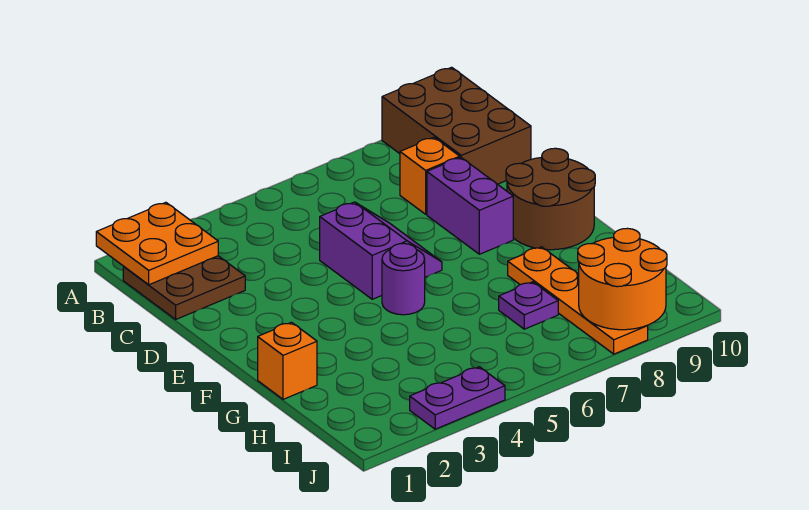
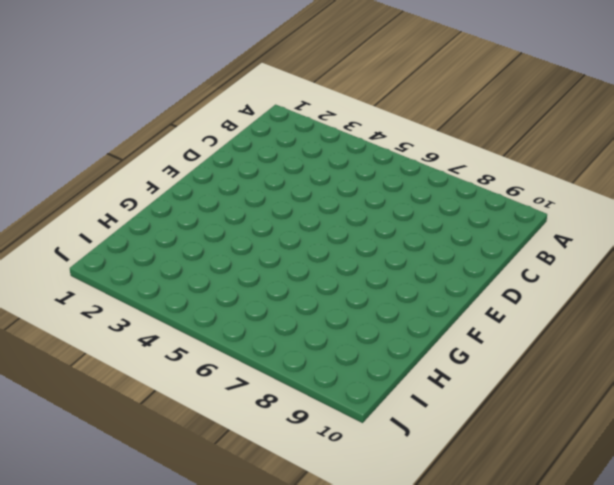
none -> brown 2x3 brick [382,67,531,184]
none -> brown 2x2 plate [123,256,245,319]
none -> orange 1x1 brick [400,137,460,214]

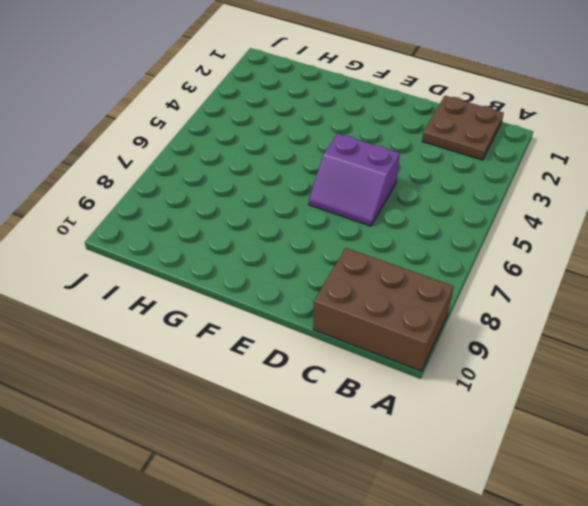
none -> orange 1x1 brick [400,137,460,214]
none -> purple 1x2 brick [427,157,513,254]
none -> brown 2x2 round brick [506,148,595,250]

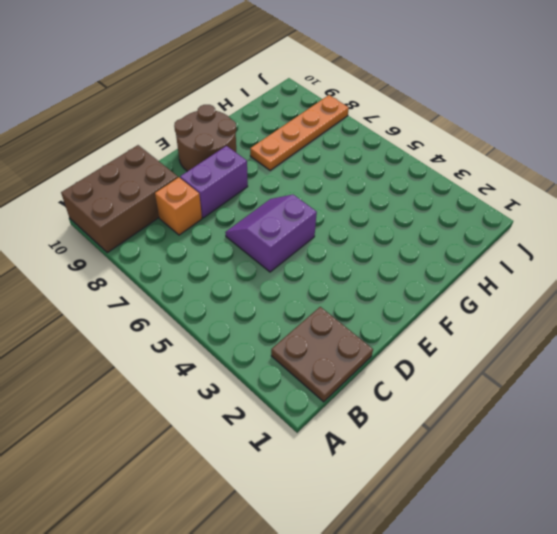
none -> purple 1x1 round brick [382,244,425,315]
none -> orange 1x1 brick [258,322,317,399]
none -> purple 1x1 plate [499,282,558,329]

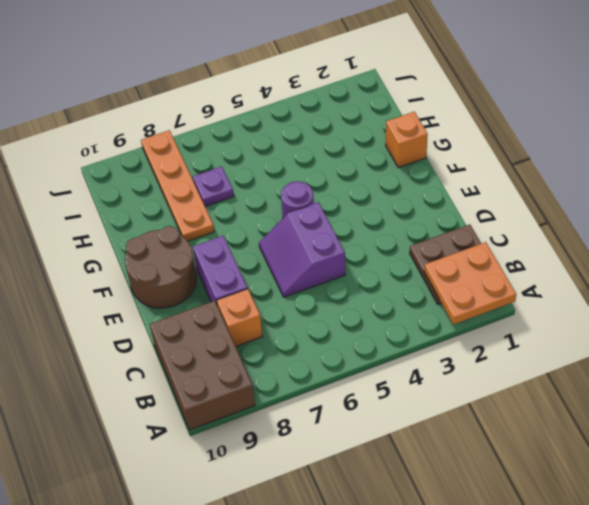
none -> purple 1x2 plate [410,367,505,429]
none -> orange 2x2 round brick [578,228,667,330]

